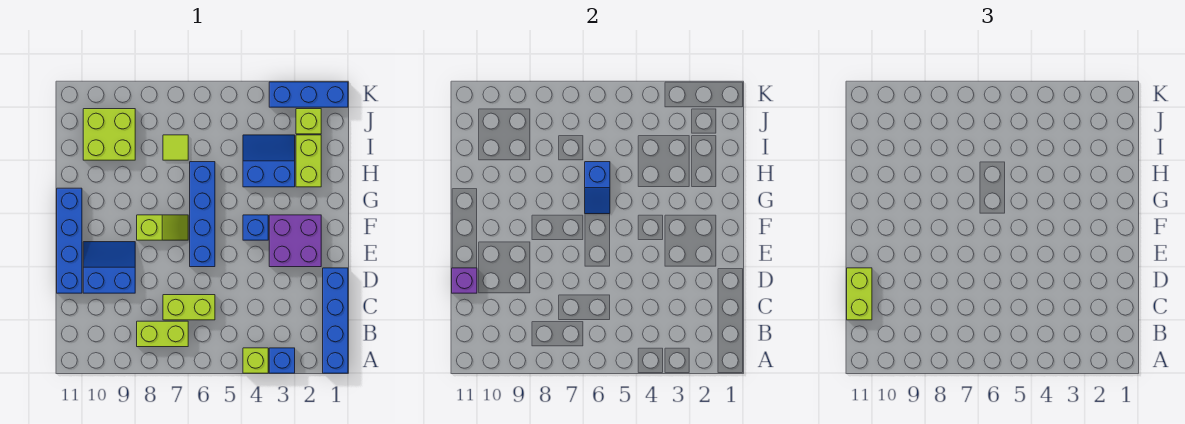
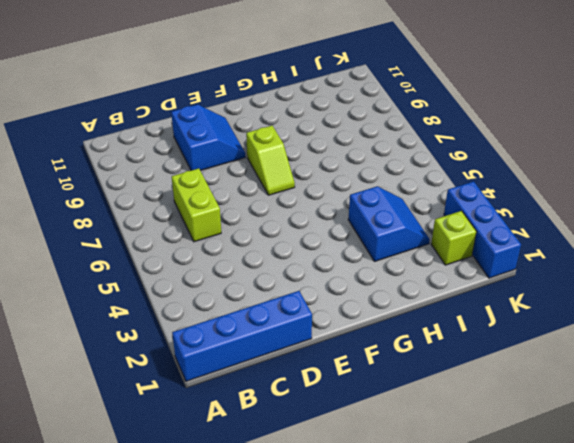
none -> blue 1x1 brick [269,348,295,373]
none -> lime 1x1 brick [243,348,268,373]
none -> lime 1x2 brick [137,321,188,347]

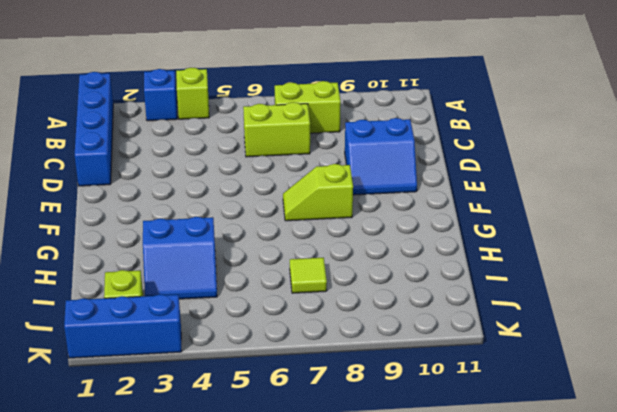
none -> blue 1x4 brick [57,188,82,293]
none -> purple 2x2 brick [269,215,321,267]
none -> blue 1x4 brick [190,162,215,267]

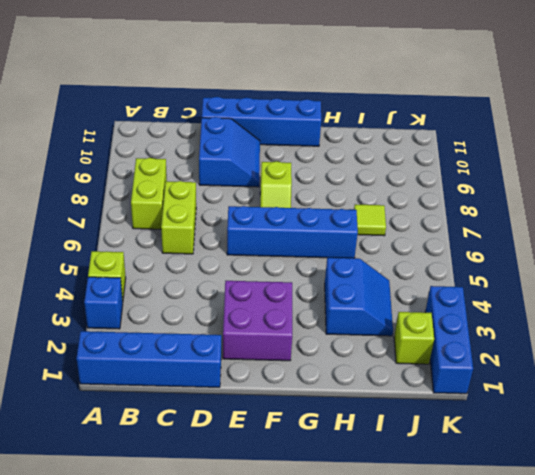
none -> blue 1x1 brick [243,215,268,240]
none -> lime 1x2 brick [296,135,321,187]
none -> lime 2x2 brick [83,109,135,160]

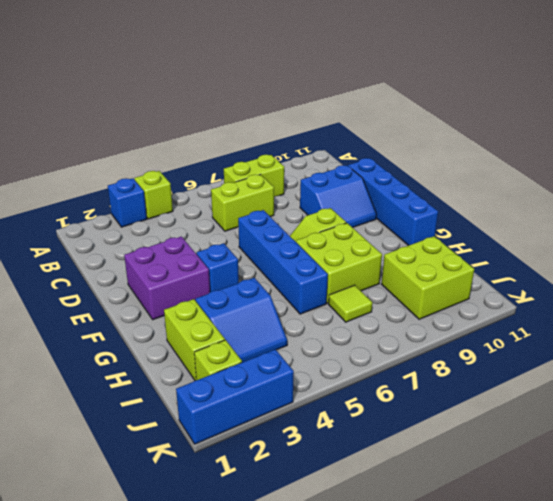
lime 2x2 brick [296,223,382,303] -> none
none -> blue 1x4 brick [323,268,348,373]
none -> purple 1x1 brick [452,268,477,293]
none -> blue 1x2 slope [585,162,610,214]

